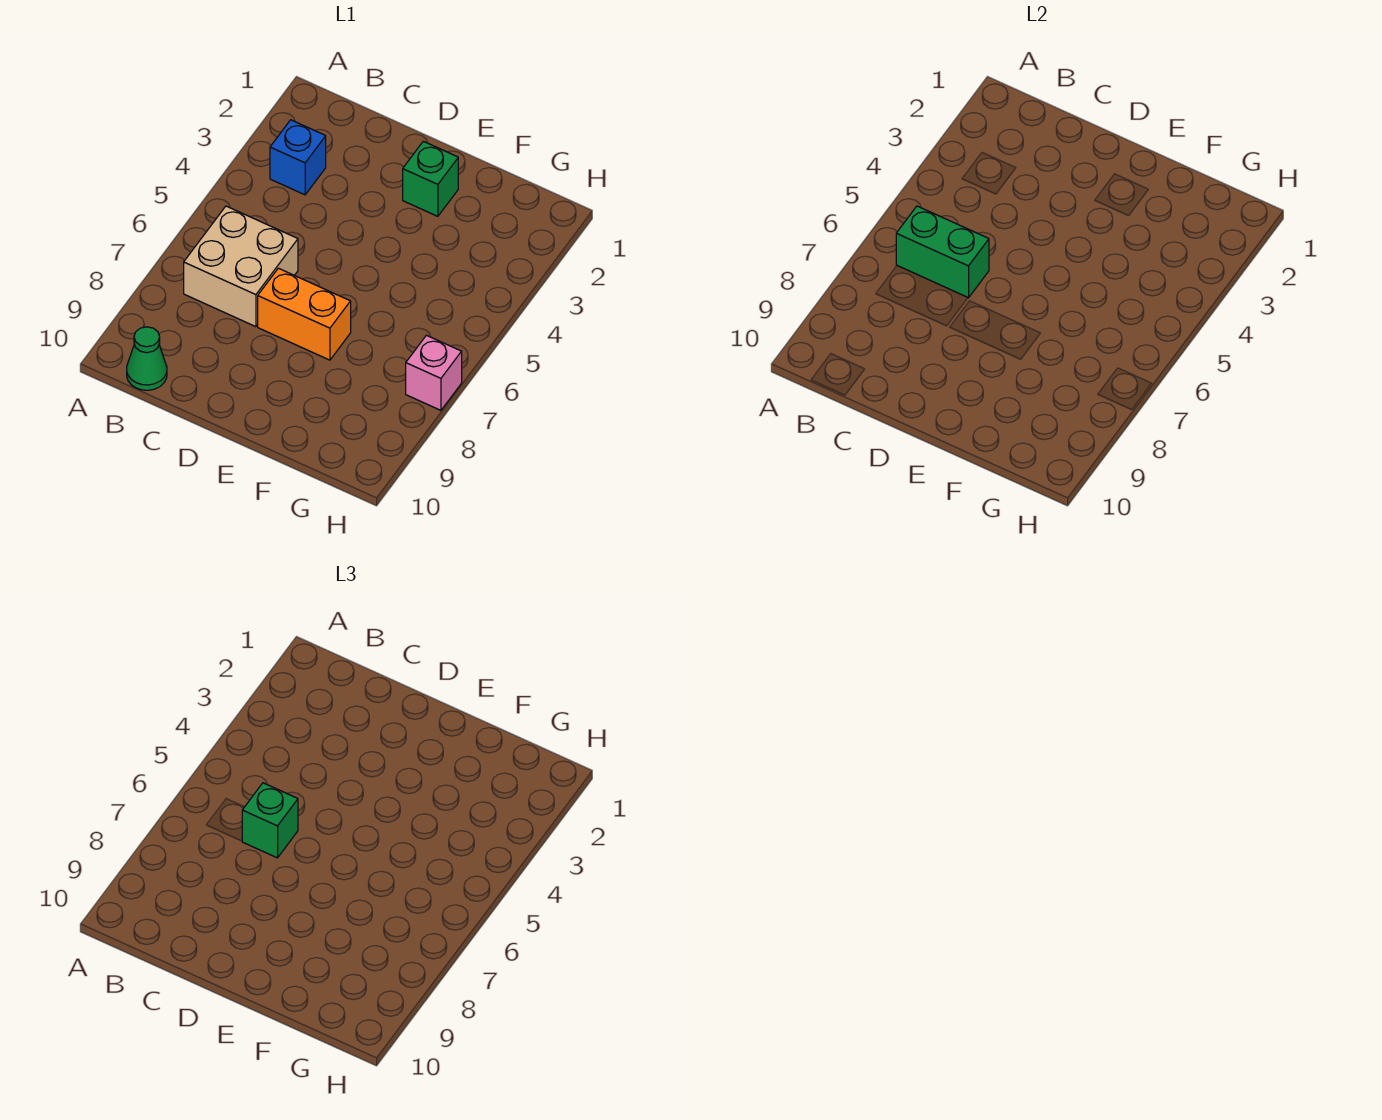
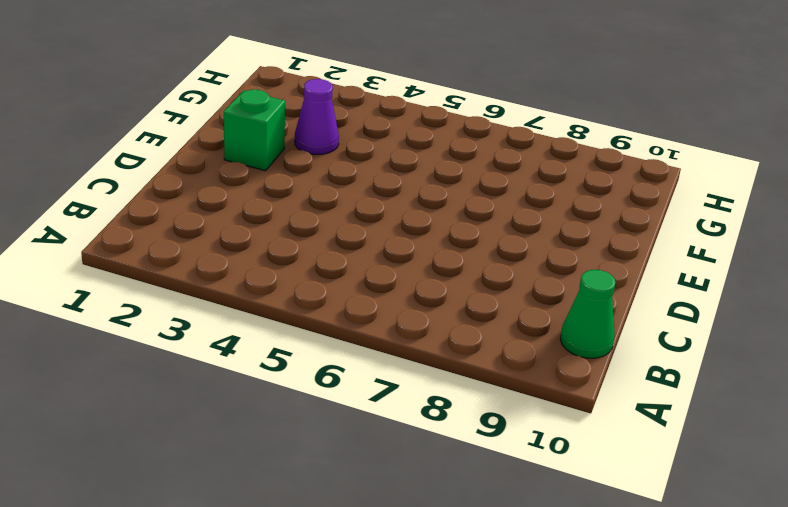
purple 1x1 cone [295,79,339,154] -> none
none -> blue 1x1 brick [270,120,326,195]
none -> tan 2x2 brick [184,206,298,327]

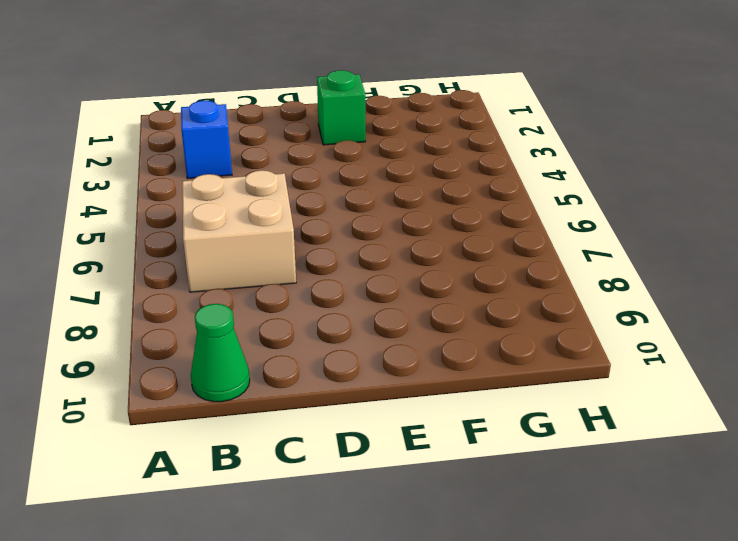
none -> orange 1x2 brick [258,268,351,360]
none -> pink 1x1 brick [406,335,462,410]

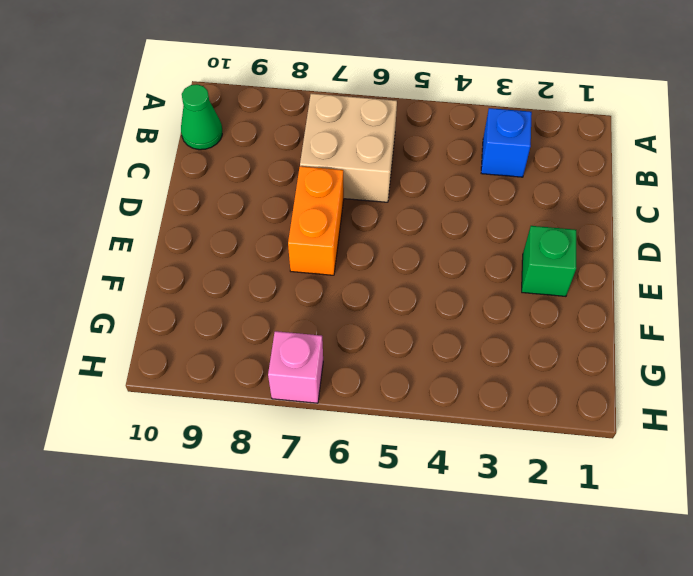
none -> green 1x2 brick [896,206,989,298]
none -> green 1x1 brick [242,783,298,858]

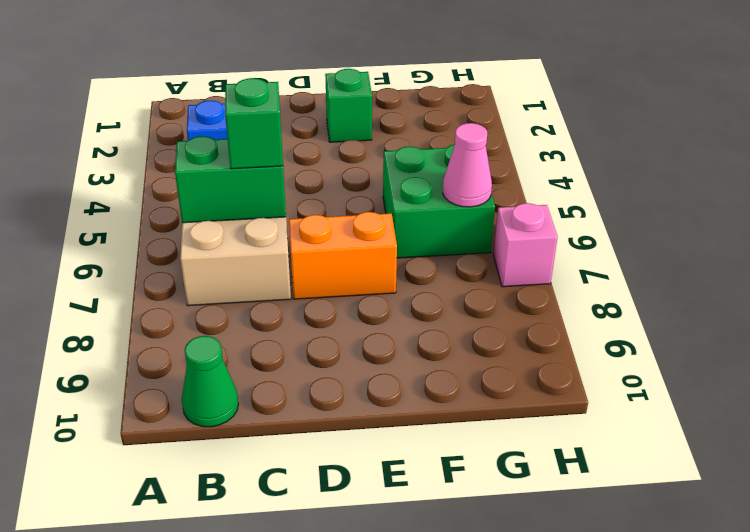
green 2x2 brick [383,144,495,258] -> none
pink 1x1 cone [443,123,492,207] -> none

